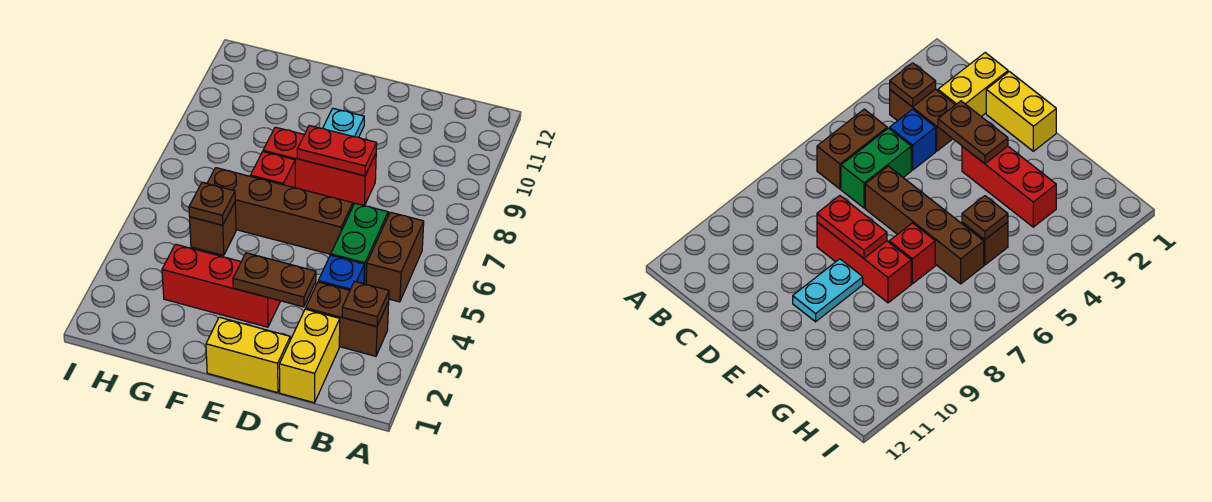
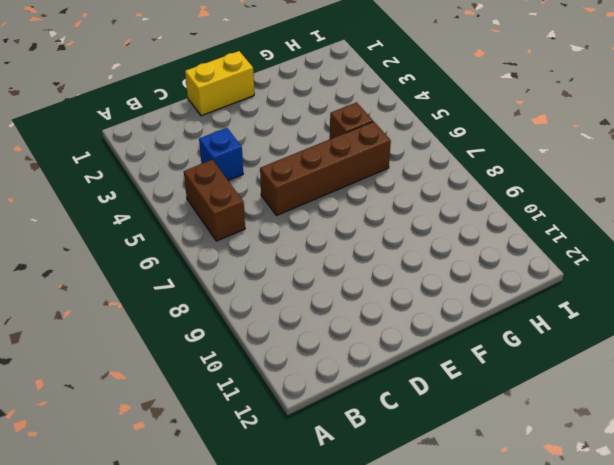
none -> brown 1x2 brick [306,282,389,356]
none -> yellow 1x2 brick [279,309,340,403]
none -> green 1x2 brick [331,203,388,284]

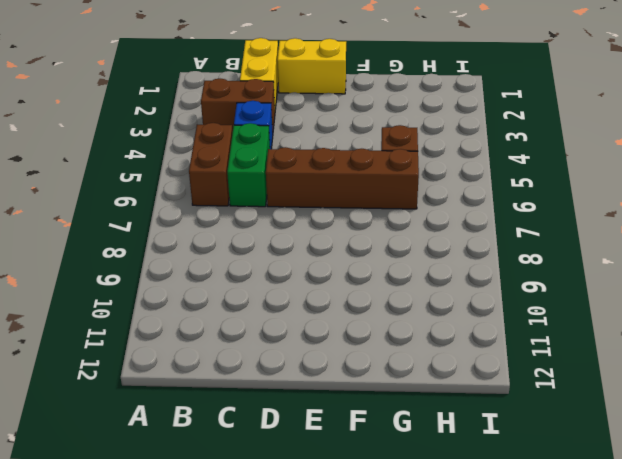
none -> red 1x3 brick [263,127,376,205]
none -> red 1x3 brick [162,244,280,327]
none -> cyan 1x2 plate [323,109,364,137]

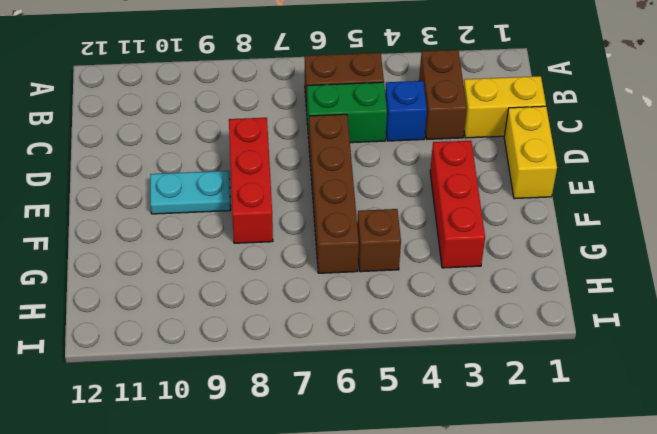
none -> red 1x1 brick [250,152,295,188]
none -> brown 1x1 plate [342,281,389,326]
none -> brown 1x2 plate [233,253,316,307]

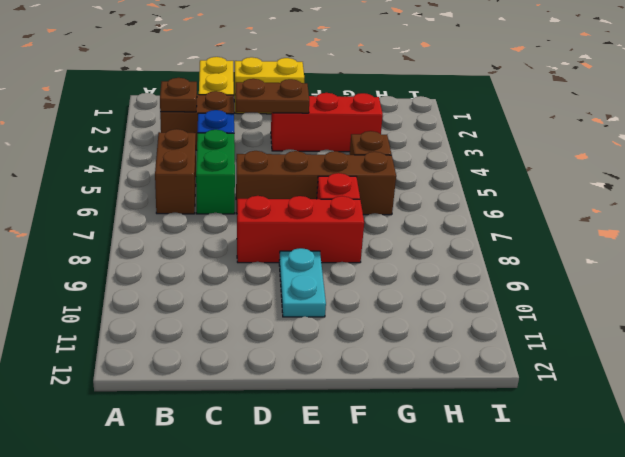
none -> red 1x2 plate [297,126,377,176]
none -> brown 1x1 plate [189,182,235,225]

